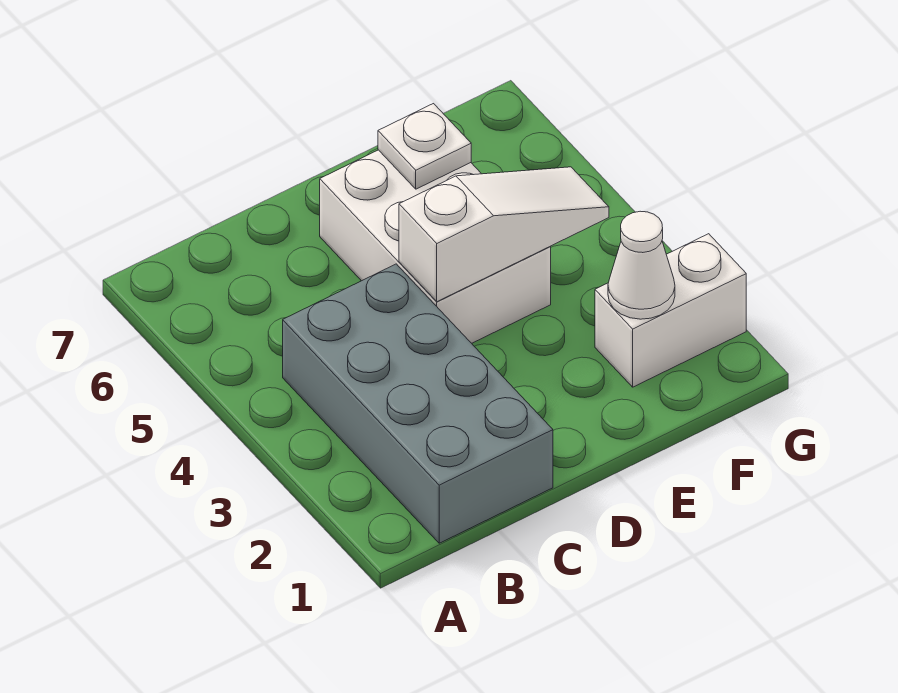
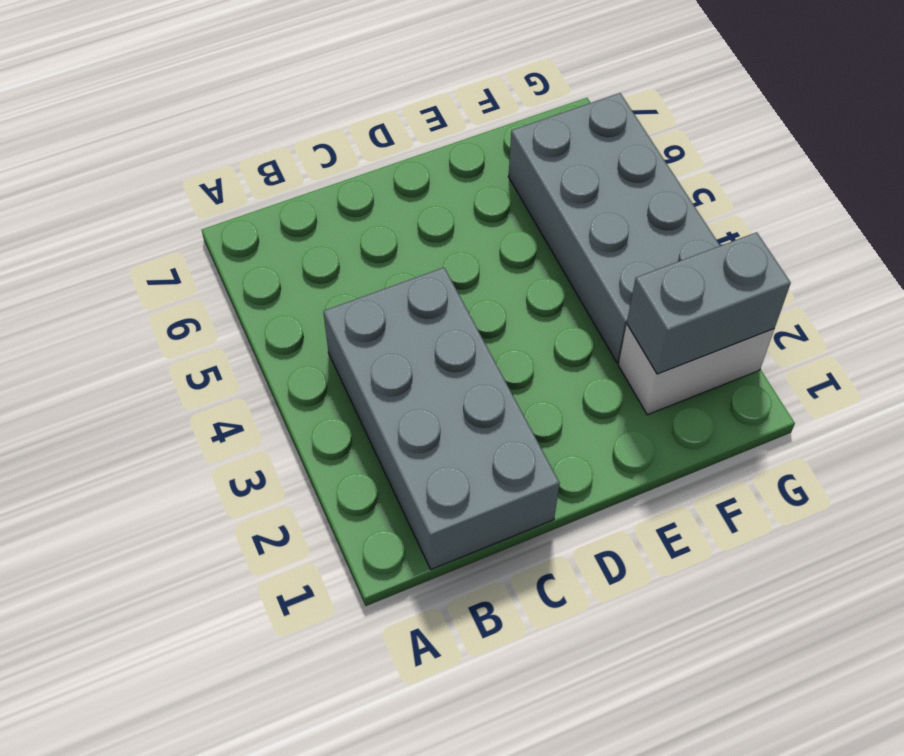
grey 1x2 brick [627,232,791,374] -> white 1x1 cone [608,211,675,319]
grey 2x4 brick [508,93,720,363] -> none
none -> white 2x3 brick [320,150,551,343]
none -> white 1x3 slope [399,167,609,302]

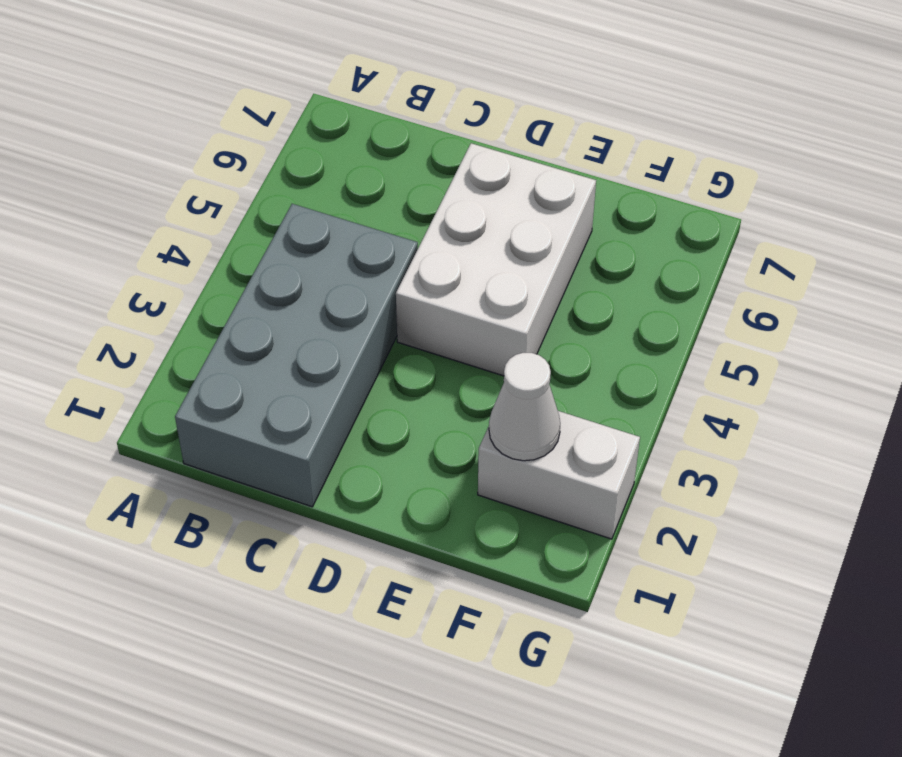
none -> white 1x3 slope [399,167,609,302]
none -> white 1x1 plate [378,104,471,189]

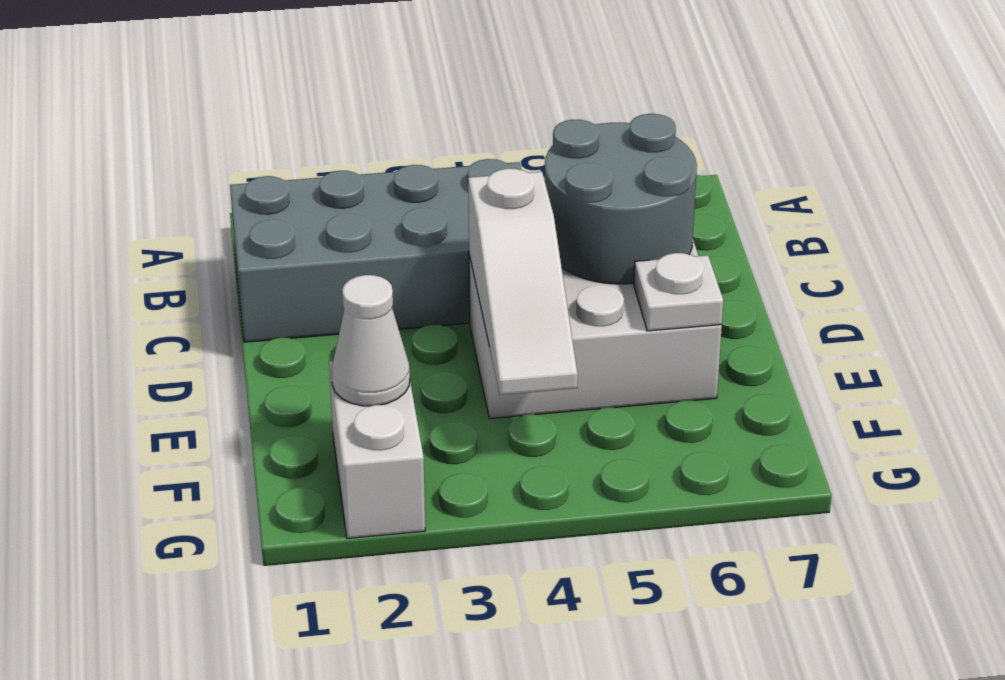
grey 2x2 round brick [545,114,697,284] -> none

